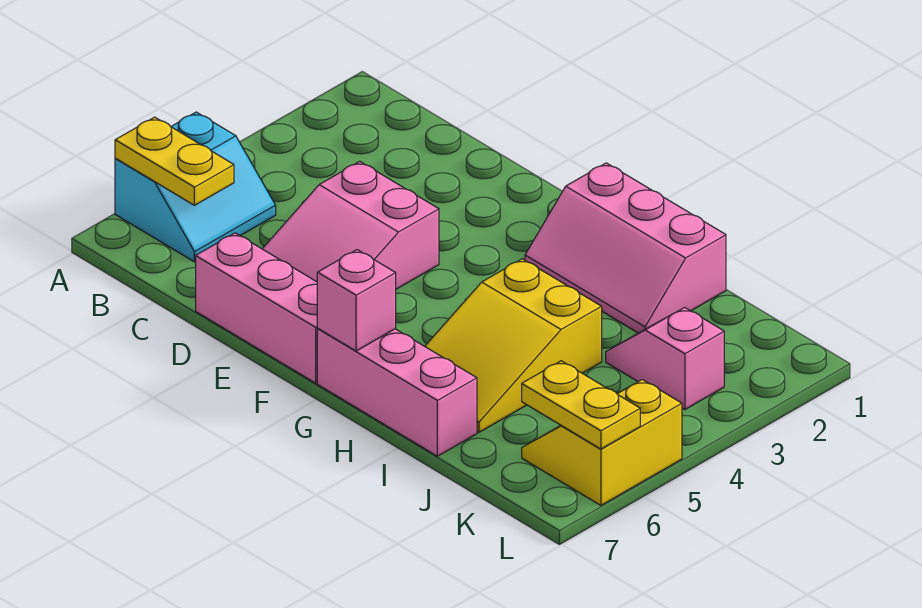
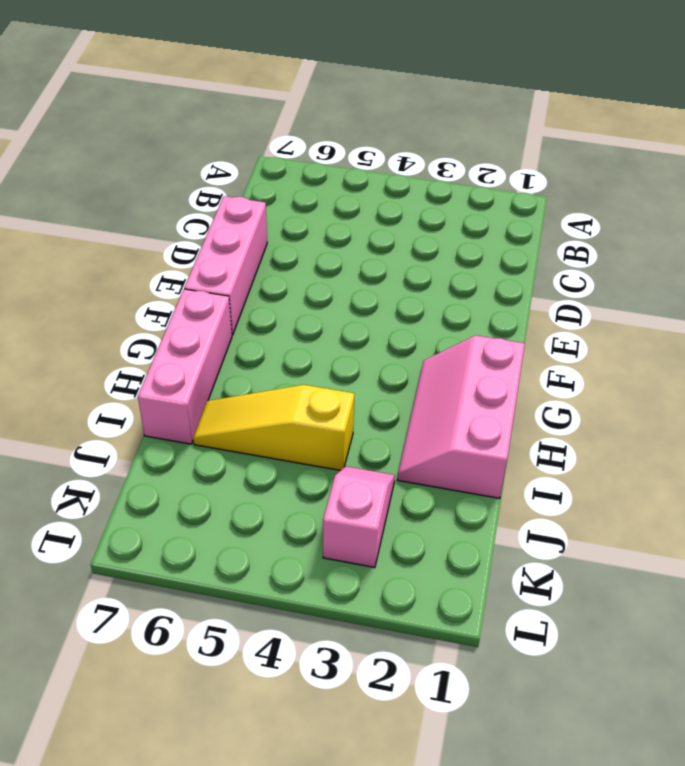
yellow 1x3 slope [193,385,354,470] -> yellow 2x3 slope [425,259,602,432]
none -> cyan 2x2 slope [115,112,276,262]
none -> pink 2x3 slope [263,161,439,289]

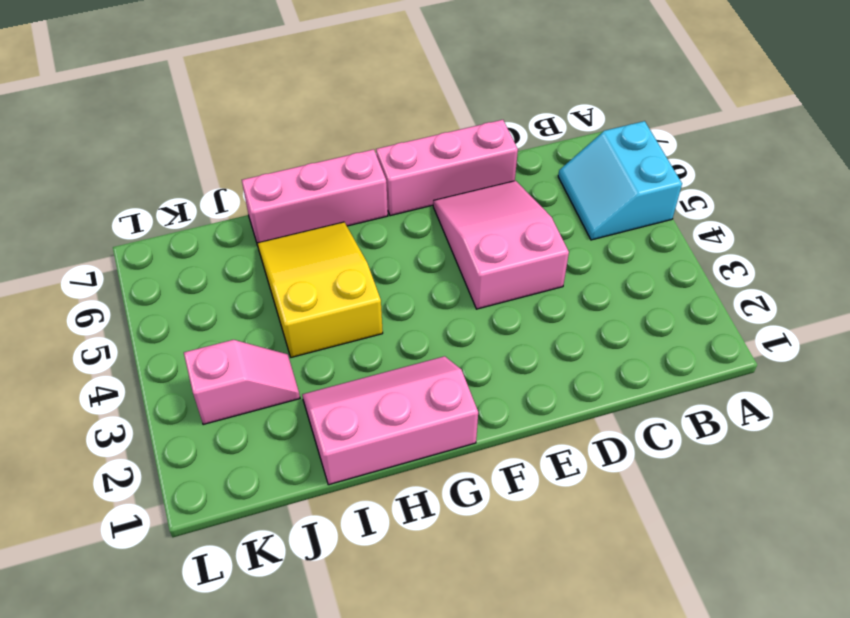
none -> yellow 2x2 slope [522,380,682,505]
none -> yellow 1x2 plate [115,117,234,205]

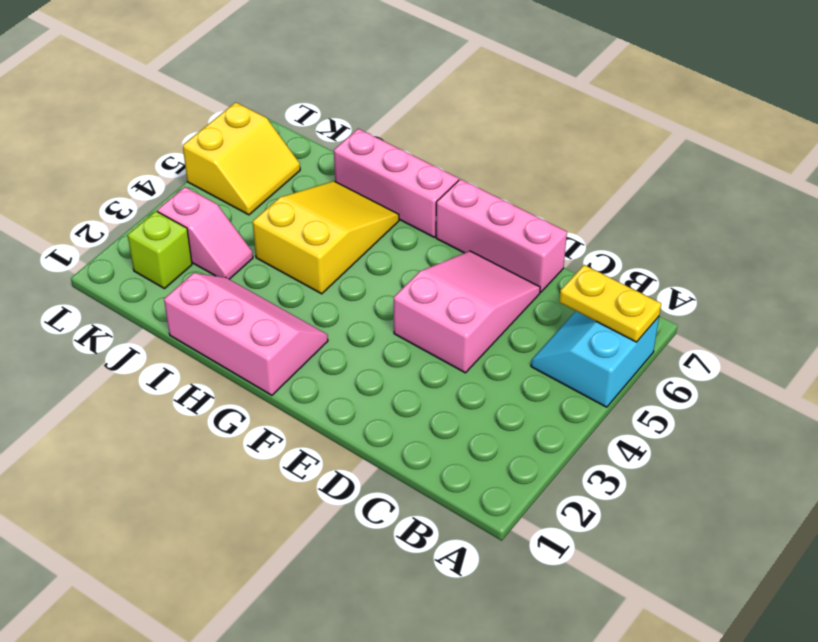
lime 1x1 brick [128,211,192,289] -> none
none -> pink 1x1 brick [317,250,396,351]
none -> yellow 1x2 plate [522,361,640,449]

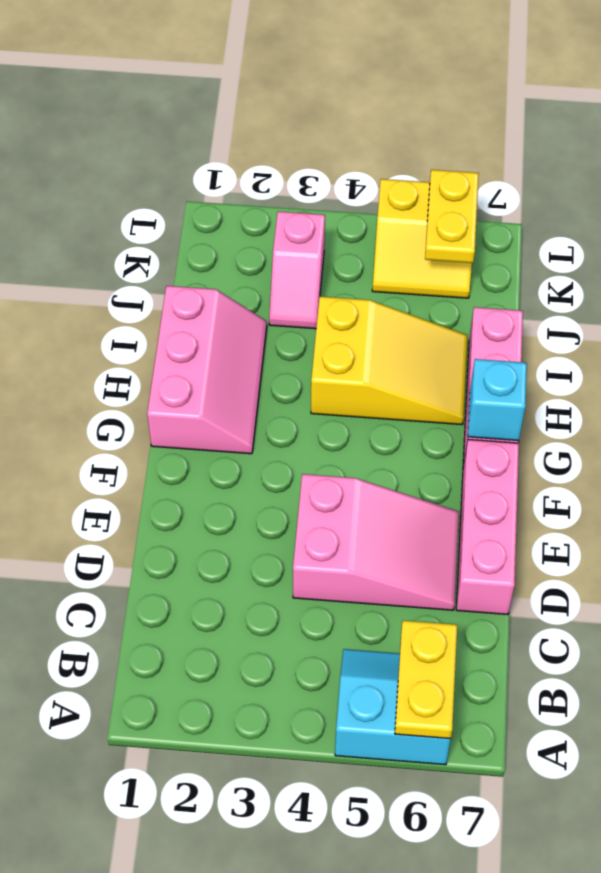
cyan 1x1 brick [468,359,527,441] -> pink 1x1 brick [317,250,396,351]

